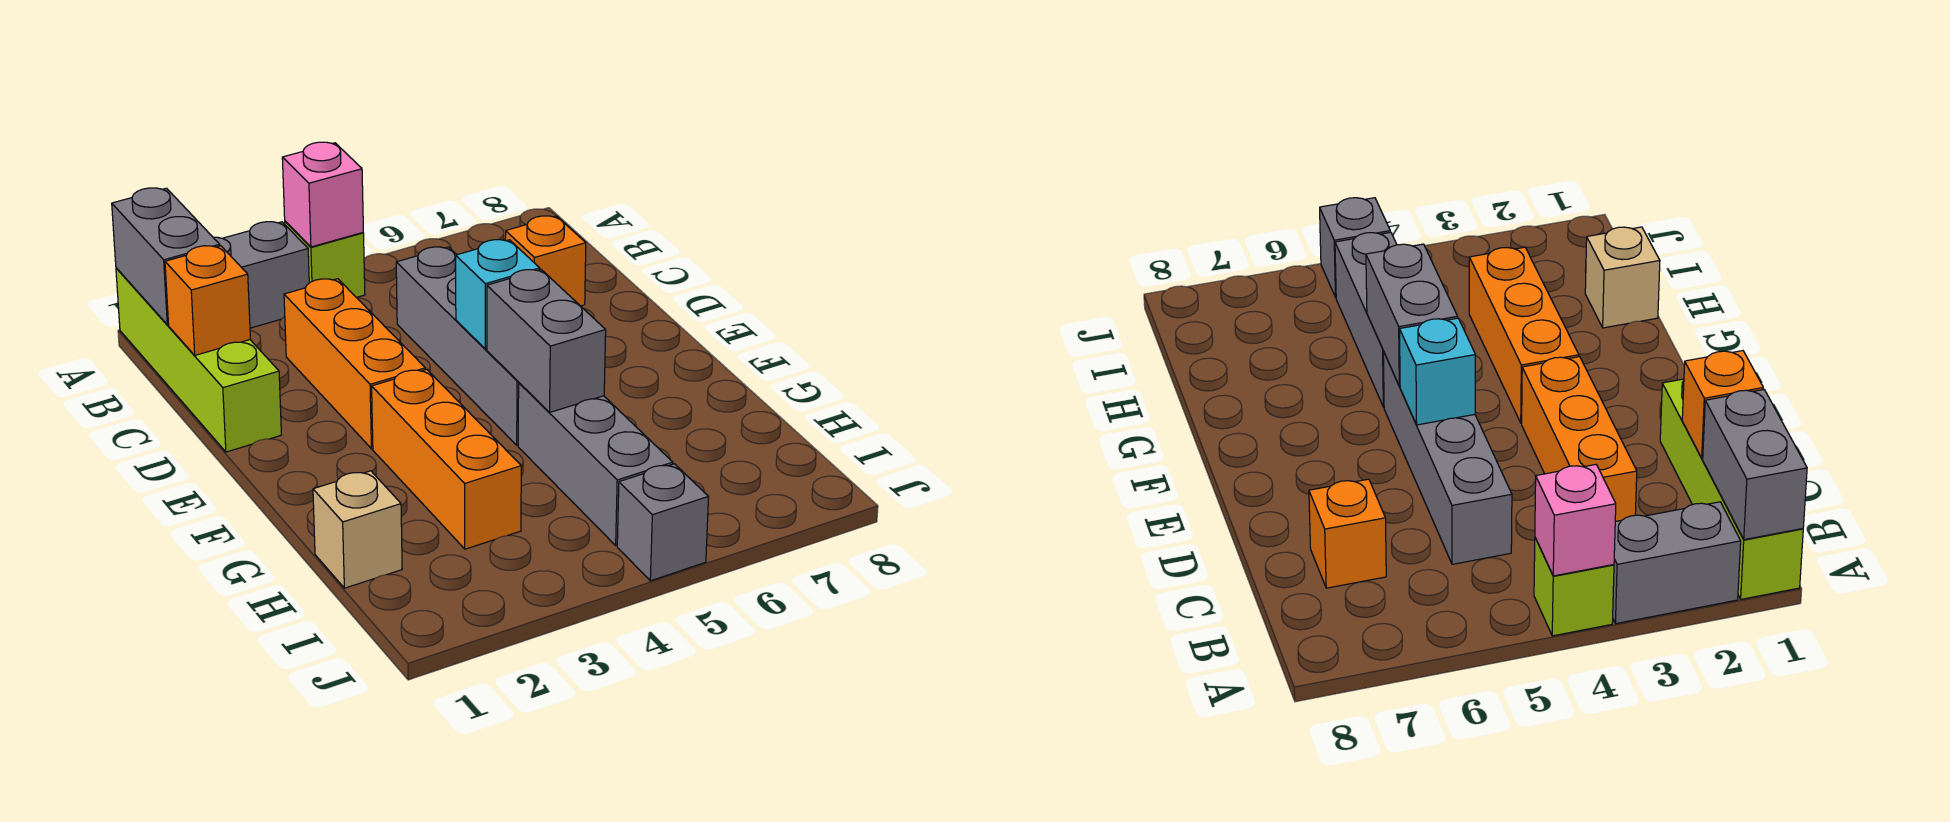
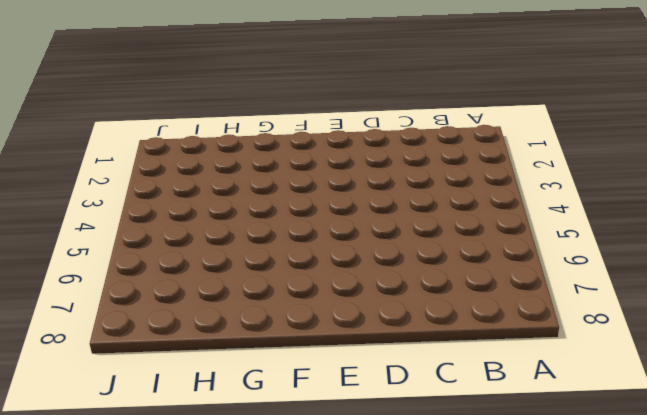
none -> lime 1x4 brick [116,268,281,452]
none -> grey 1x2 brick [213,222,309,328]
none -> lime 1x1 brick [285,221,365,298]

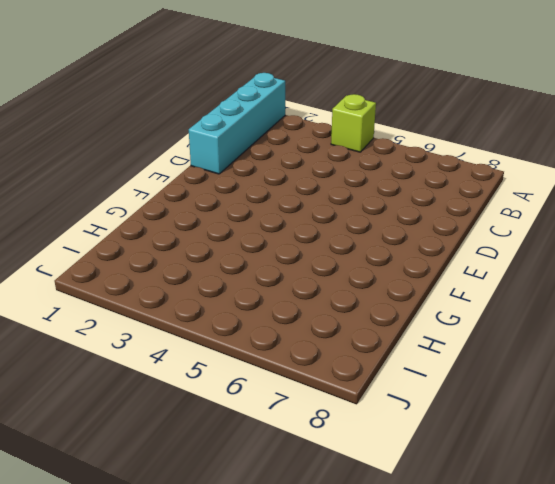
cyan 1x4 brick [189,73,285,174] -> lime 1x4 brick [116,268,281,452]
none -> grey 1x2 brick [213,222,309,328]
none -> orange 1x3 brick [284,279,425,449]
none -> grey 1x4 brick [396,247,519,445]

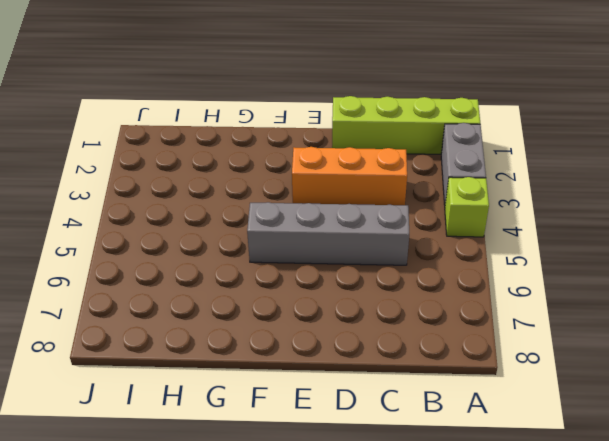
none -> orange 1x1 brick [505,216,586,306]
none -> orange 1x3 brick [372,369,521,549]
none -> grey 1x3 brick [518,383,673,545]

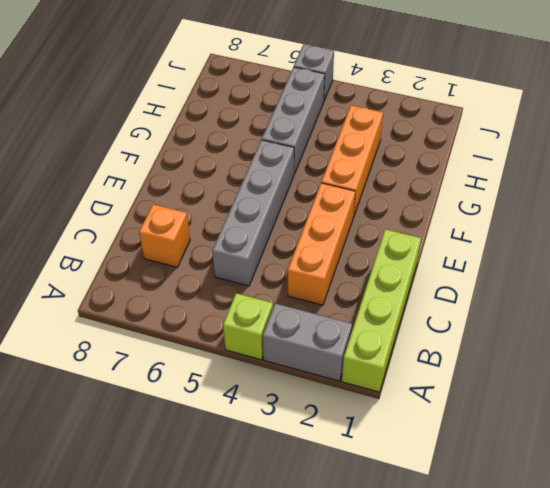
none -> tan 1x1 brick [313,471,402,588]
none -> grey 1x2 brick [112,188,220,325]
none -> pink 1x1 brick [282,142,363,247]

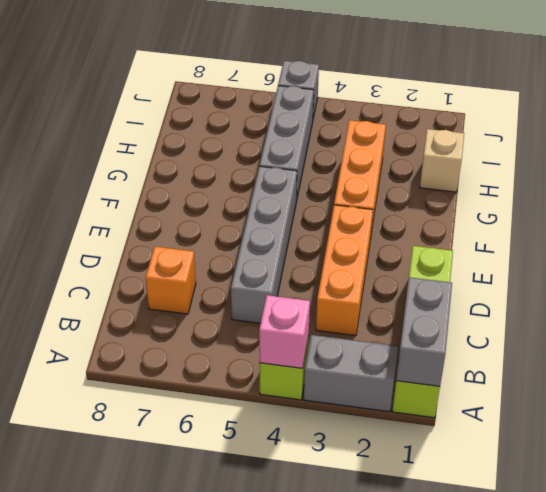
none -> orange 1x1 brick [165,246,250,355]
none -> cyan 1x1 brick [456,240,540,349]
none -> grey 1x2 brick [487,270,606,412]

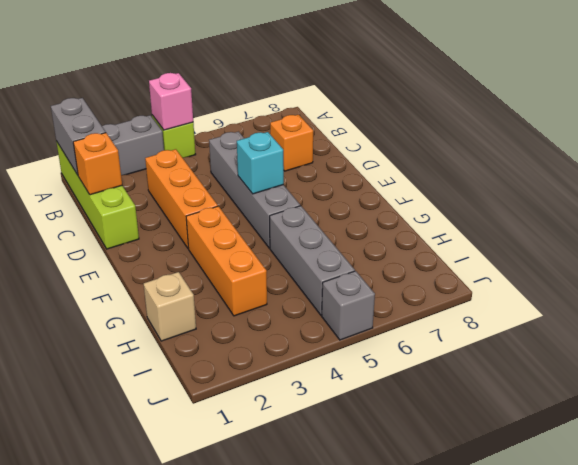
none -> grey 1x2 brick [487,270,606,412]

